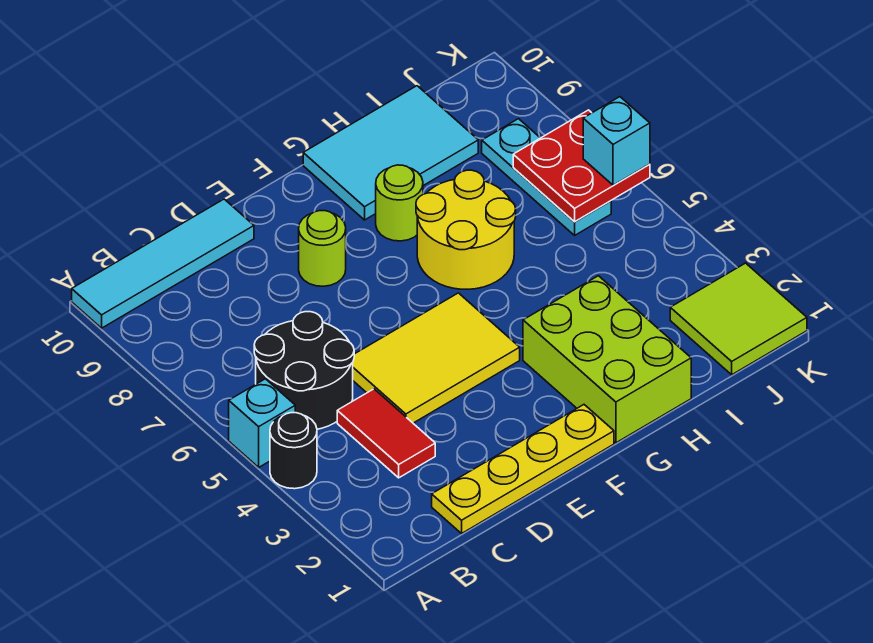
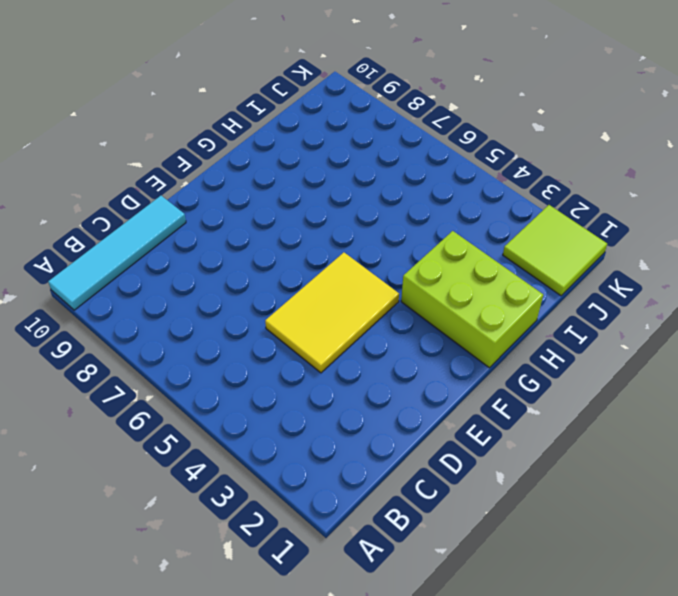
none -> black 1x1 round brick [270,413,317,489]
none -> cyan 1x1 brick [229,379,295,467]
none -> black 2x2 round brick [254,312,354,429]

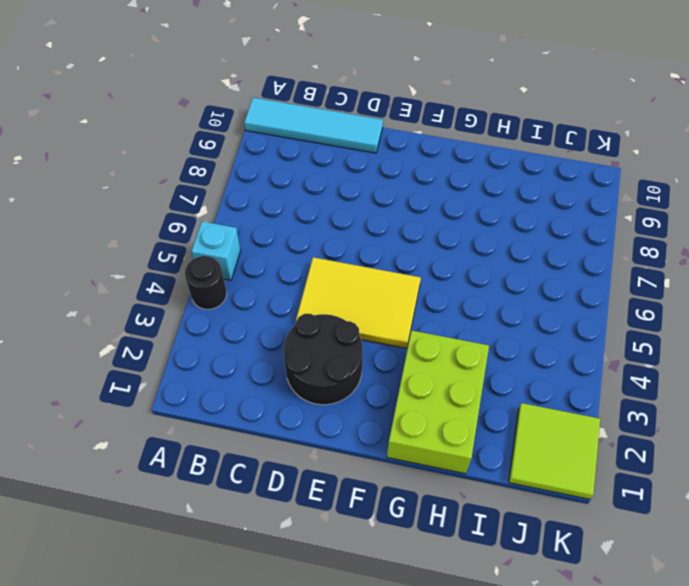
black 2x2 round brick [283,314,363,405] -> black 2x2 round brick moved to [254,312,354,429]
none -> yellow 1x4 plate [432,405,614,533]
none -> red 1x2 tile [337,389,435,478]
none -> lime 1x1 round brick [299,211,346,286]

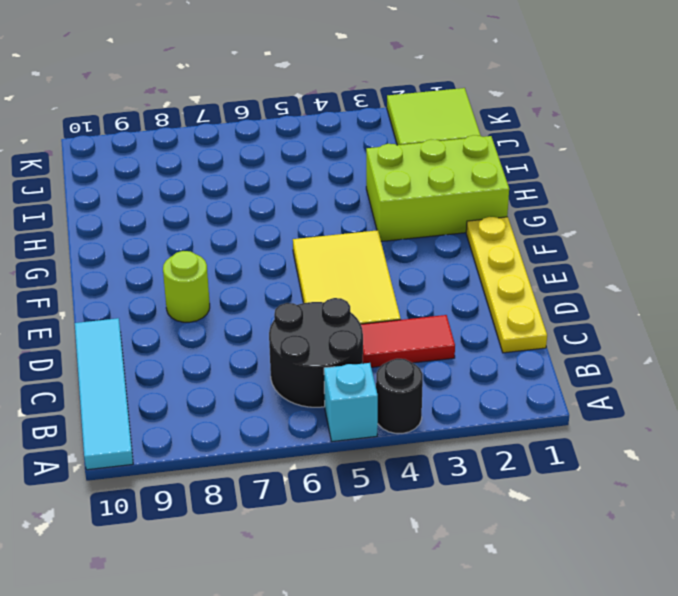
none -> yellow 2x2 round brick [416,170,516,289]
none -> lime 1x1 round brick [376,165,423,241]
none -> cyan 2x3 tile [303,86,478,220]

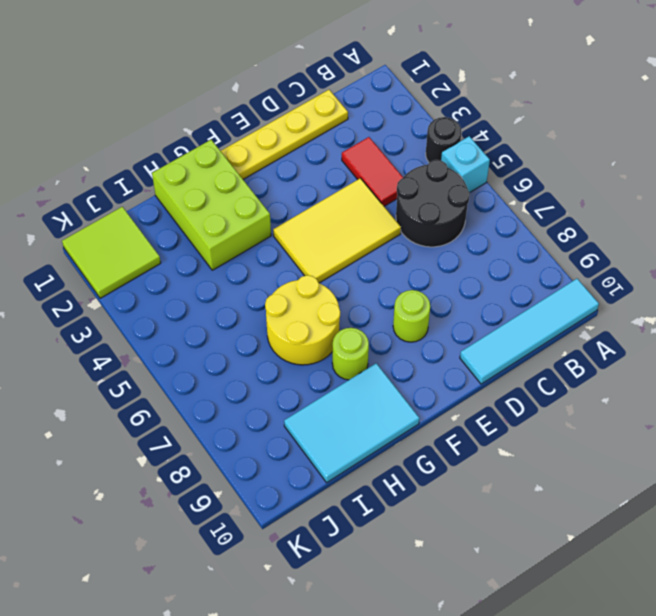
none -> cyan 1x3 plate [482,119,611,235]
none -> red 2x2 plate [513,110,650,222]
none -> cyan 1x1 brick [583,97,650,185]

